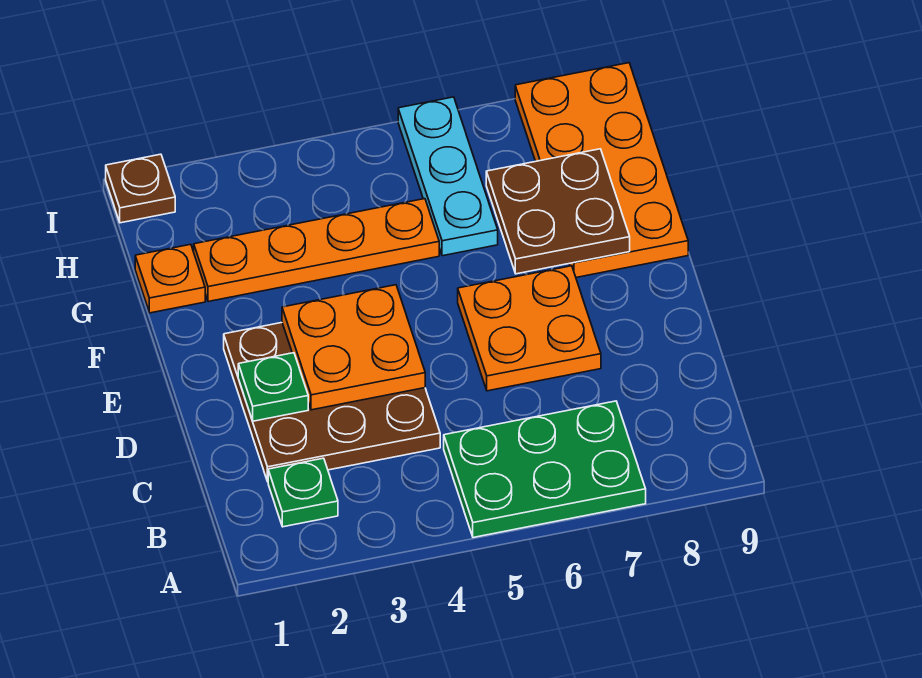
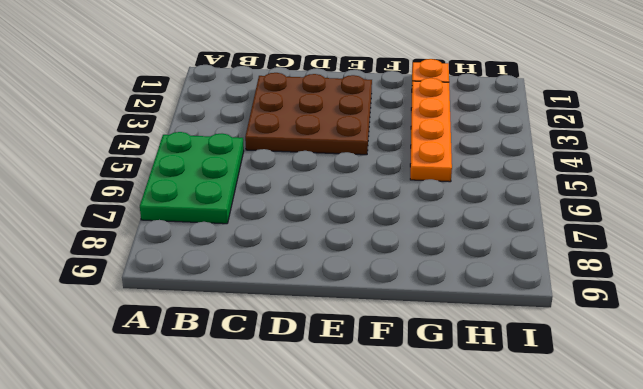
none -> green 1x1 plate [268,458,338,527]
none -> orange 2x2 plate [458,266,601,391]
none -> orange 2x4 plate [515,63,688,277]

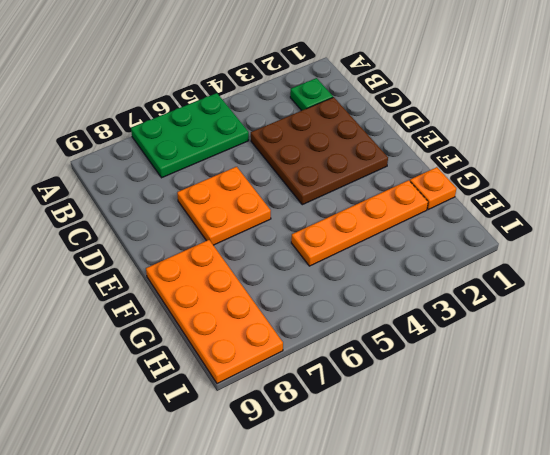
none -> cyan 1x3 plate [398,97,498,256]
none -> brown 1x1 plate [106,154,175,223]
none -> green 1x1 plate [238,353,308,421]

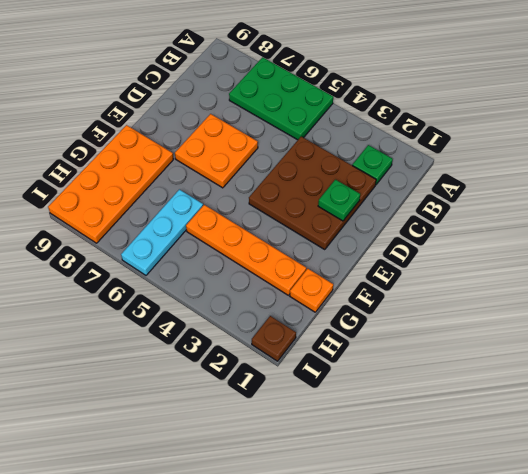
none -> orange 2x2 plate [282,285,425,410]
none -> brown 2x2 plate [486,149,630,274]

